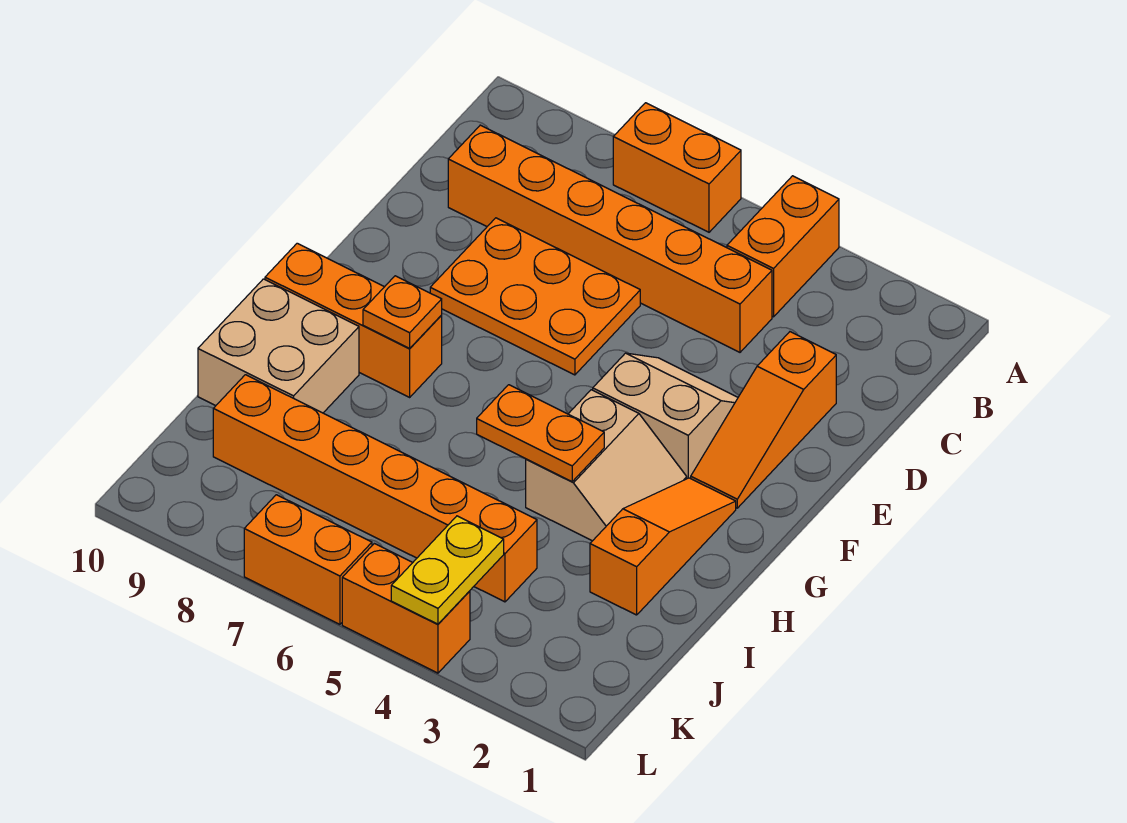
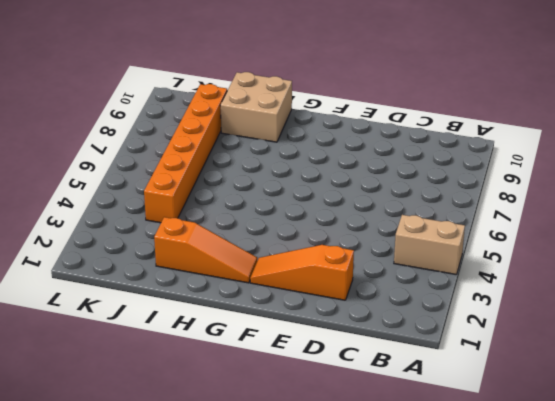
tan 1x2 brick [394,215,465,275] -> orange 1x2 brick [727,176,839,317]
none -> orange 1x2 brick [613,103,741,232]
none -> orange 1x6 brick [448,125,772,352]
none -> orange 2x3 plate [430,218,640,375]

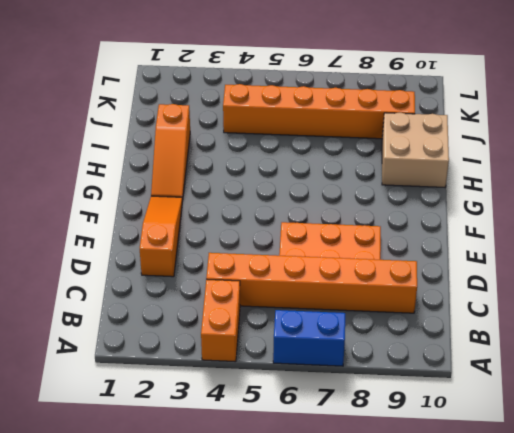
blue 1x2 brick [273,310,345,366] -> orange 1x2 brick [613,103,741,232]
none -> tan 2x2 slope [593,353,738,479]
none -> tan 2x2 slope [526,390,687,541]
none -> orange 1x3 brick [265,243,442,397]

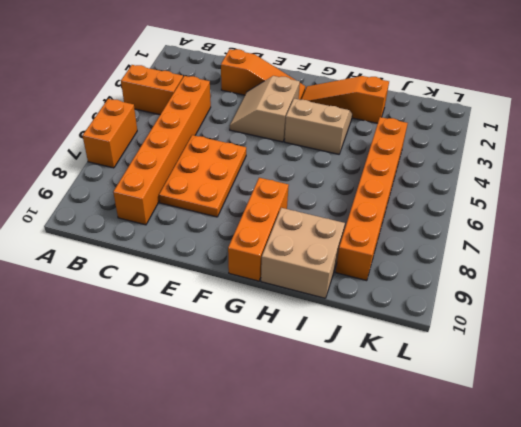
none -> orange 1x2 brick [342,543,470,673]
none -> orange 1x2 brick [244,495,372,624]
none -> orange 1x1 plate [363,276,442,348]

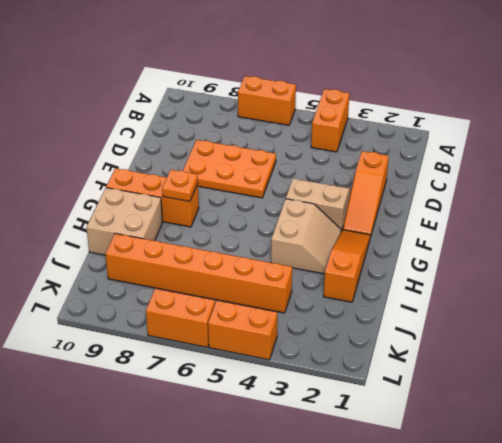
none -> orange 1x6 brick [448,125,772,352]
none -> orange 1x2 plate [477,385,604,481]
none -> yellow 1x2 plate [391,516,504,624]

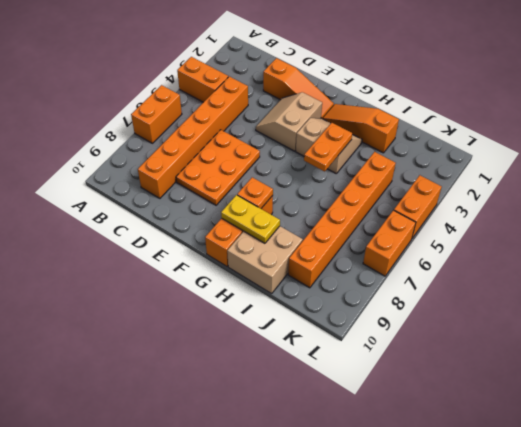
yellow 1x2 plate [221,195,280,243] -> yellow 1x2 plate moved to [391,516,504,624]

